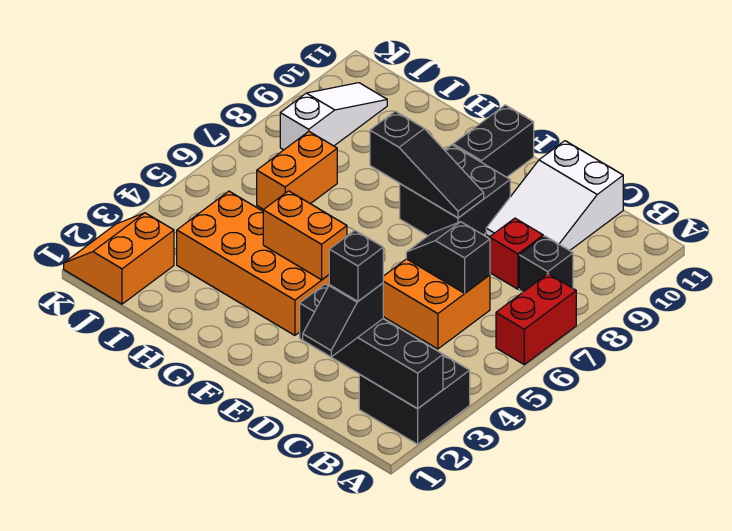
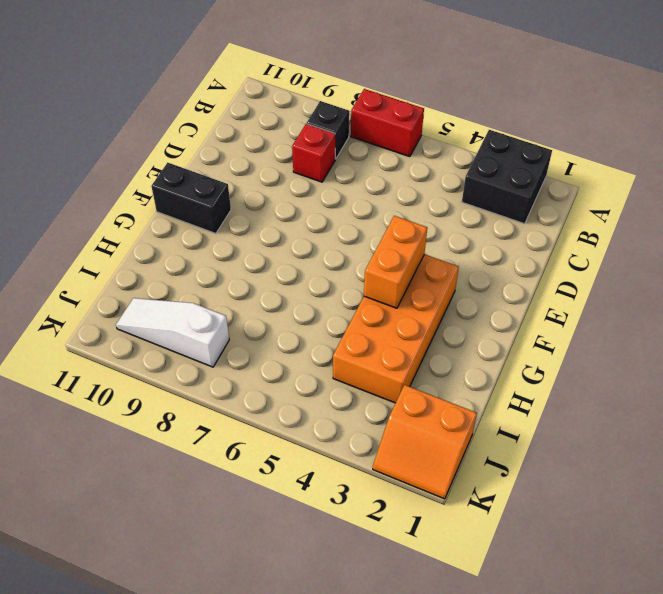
none -> orange 2x2 brick [383,259,490,349]
none -> white 2x3 slope [486,141,623,251]
none -> black 2x2 brick [400,145,510,236]

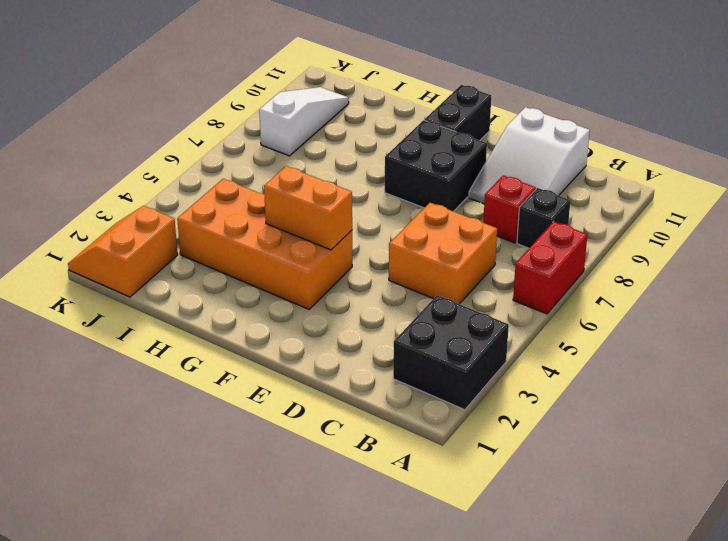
none -> orange 1x2 brick [257,132,337,210]
none -> black 1x4 brick [300,284,443,409]
none -> black 1x2 slope [406,222,490,293]

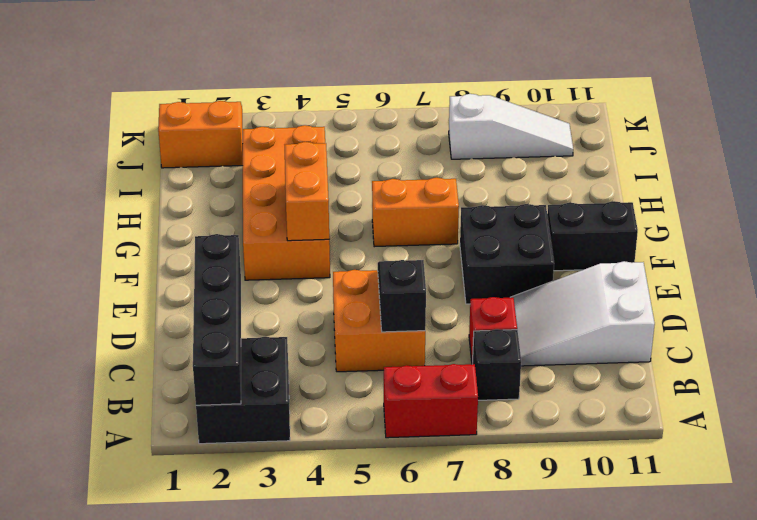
orange 1x2 brick [372,177,459,247] -> orange 1x2 brick moved to [257,132,337,210]
none -> black 1x3 slope [370,111,484,218]
none -> black 1x2 slope [303,283,383,357]
none -> black 1x1 brick [329,230,383,301]

